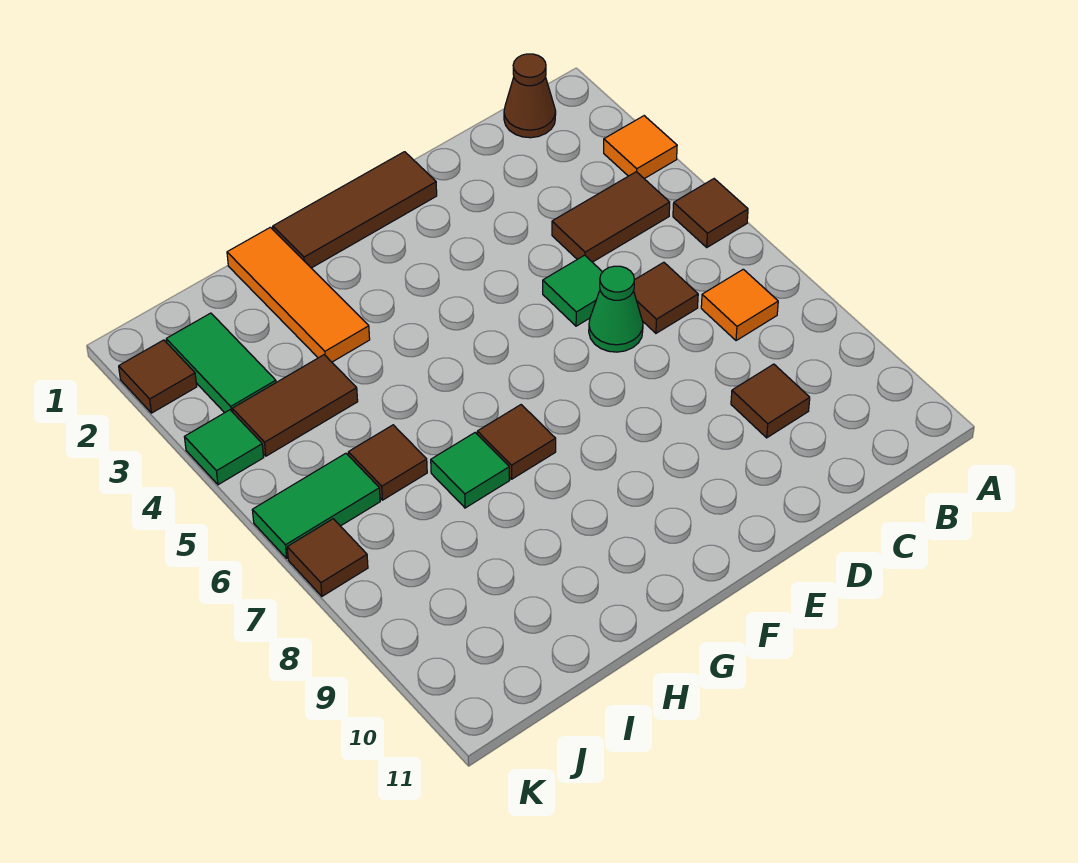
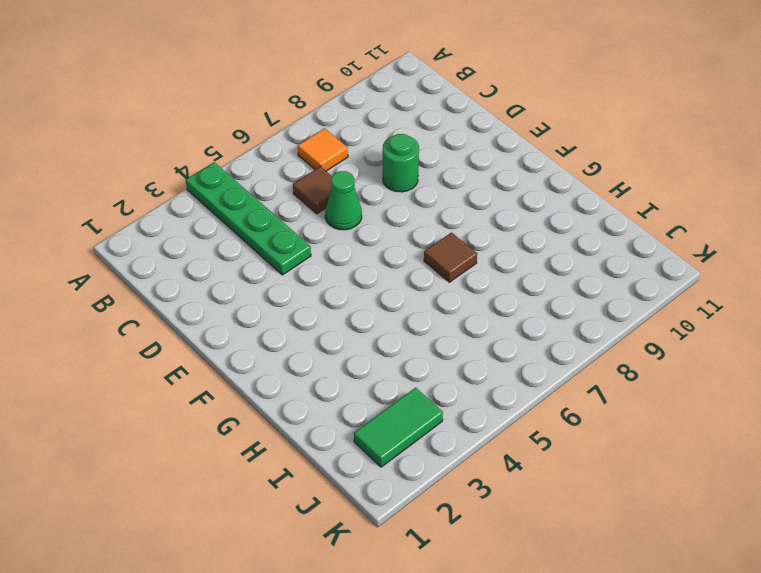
green 1x4 plate [186,162,311,275] -> brown 1x2 tile [552,172,670,262]
green 1x1 round brick [383,134,419,192] -> none
none -> orange 1x1 tile [604,116,677,179]
none -> brown 1x1 tile [673,179,748,247]
none -> brown 1x1 cone [504,54,556,138]

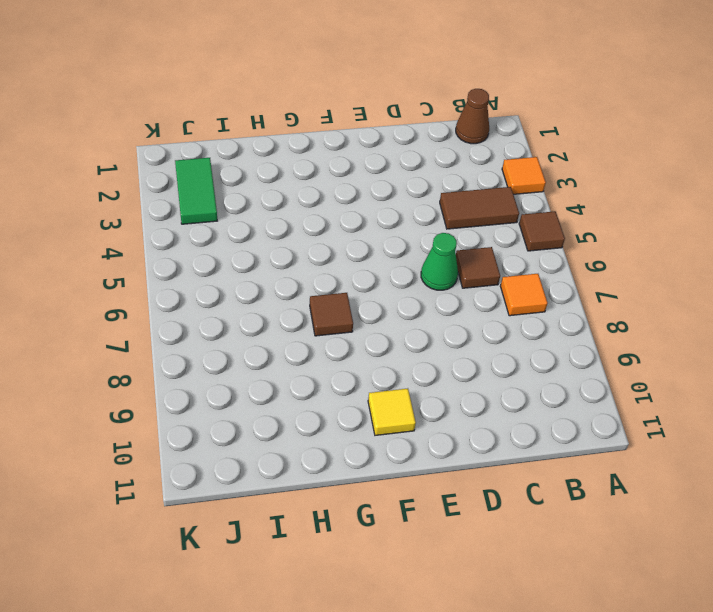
yellow 1x1 tile [368,389,416,435] -> none
none -> brown 1x1 tile [731,364,810,438]
none -> green 1x1 tile [543,255,602,326]
none -> brown 1x3 tile [273,152,437,268]

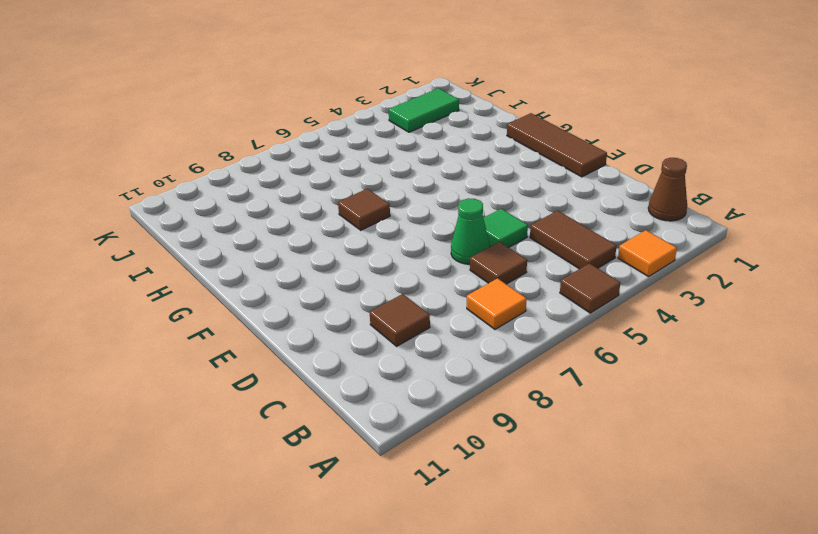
none -> orange 1x3 tile [227,227,370,362]
none -> green 1x1 tile [431,433,510,508]
none -> brown 1x2 tile [232,355,358,456]

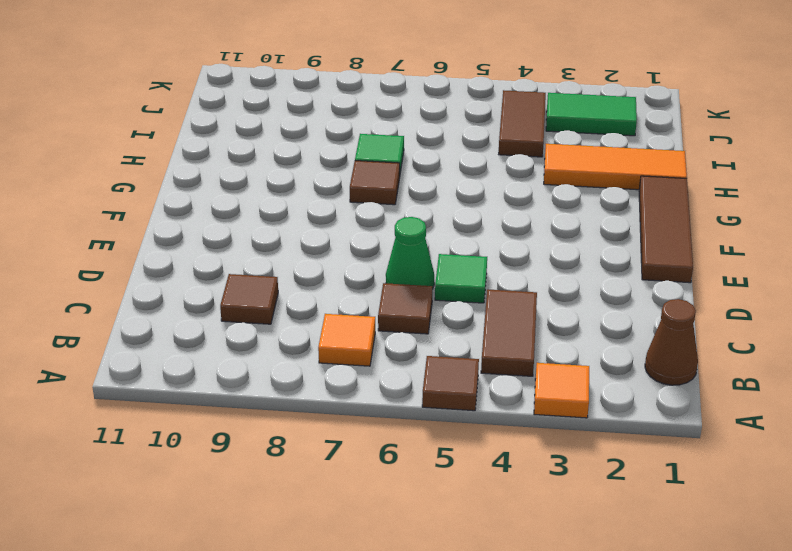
none -> brown 1x1 tile [348,425,427,500]
none -> green 1x2 tile [252,453,380,558]
none -> brown 1x1 tile [119,340,197,413]

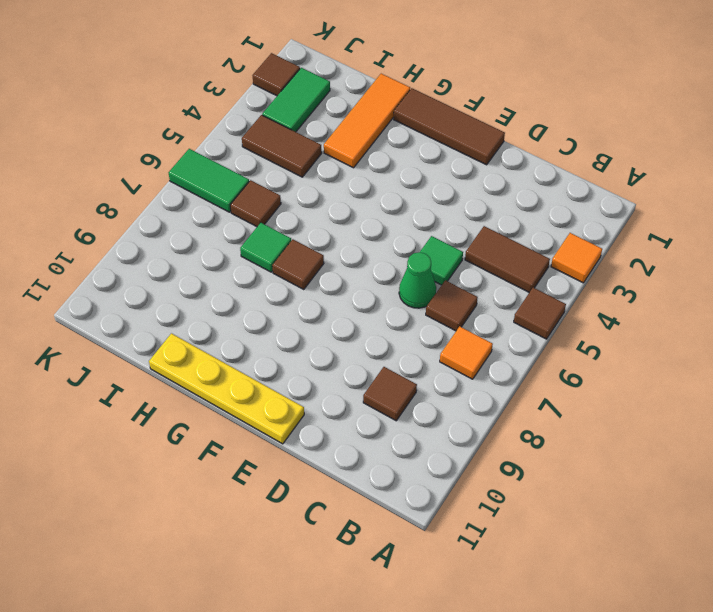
yellow 1x4 plate [149,333,304,444] -> none
none -> brown 1x1 cone [504,54,556,138]
none -> green 1x1 tile [184,410,264,485]
none -> brown 1x1 tile [287,519,368,596]

